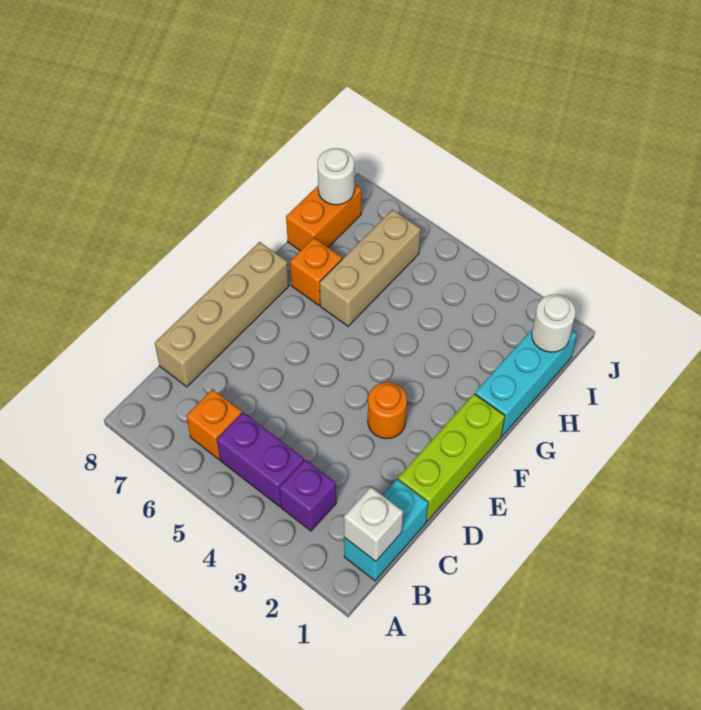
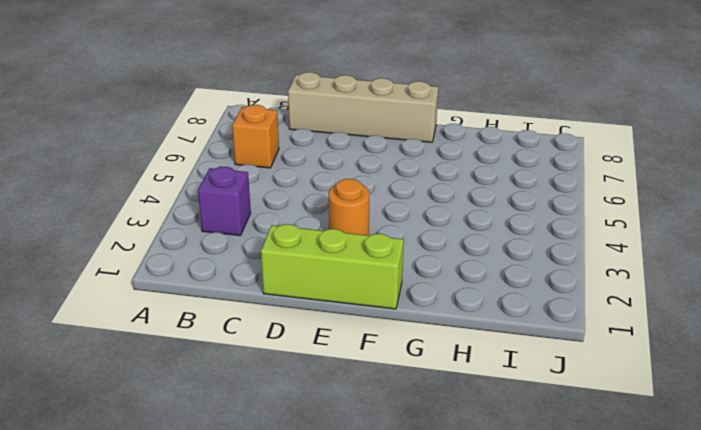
none -> cyan 1x2 brick [344,479,428,581]
none -> purple 1x2 brick [217,412,304,507]
none -> cyan 1x3 brick [475,329,577,436]

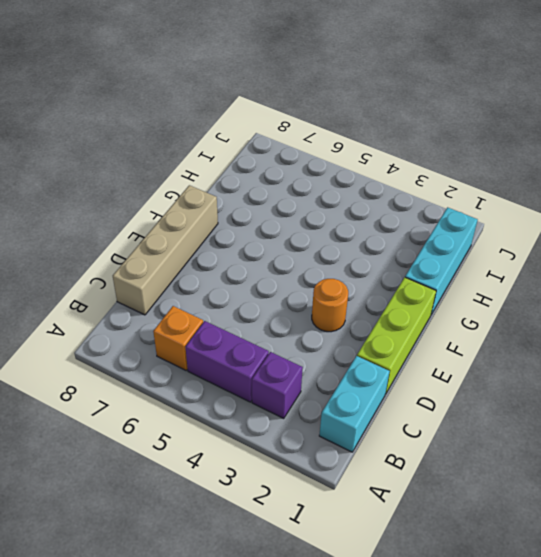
none -> tan 1x3 brick [320,210,421,326]
none -> orange 1x1 brick [290,238,342,305]
none -> orange 1x2 brick [286,184,362,251]

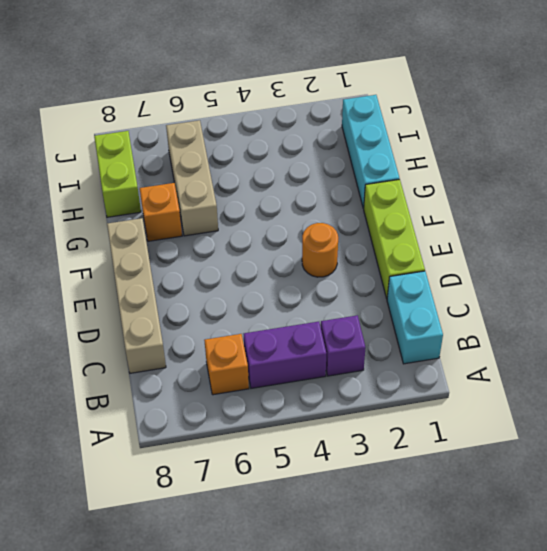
lime 1x2 brick [94,131,141,217] -> orange 1x2 brick [286,184,362,251]
none -> white 1x1 brick [344,487,403,561]
none -> white 1x1 round brick [532,294,576,352]
none -> white 1x1 round brick [317,148,354,205]

